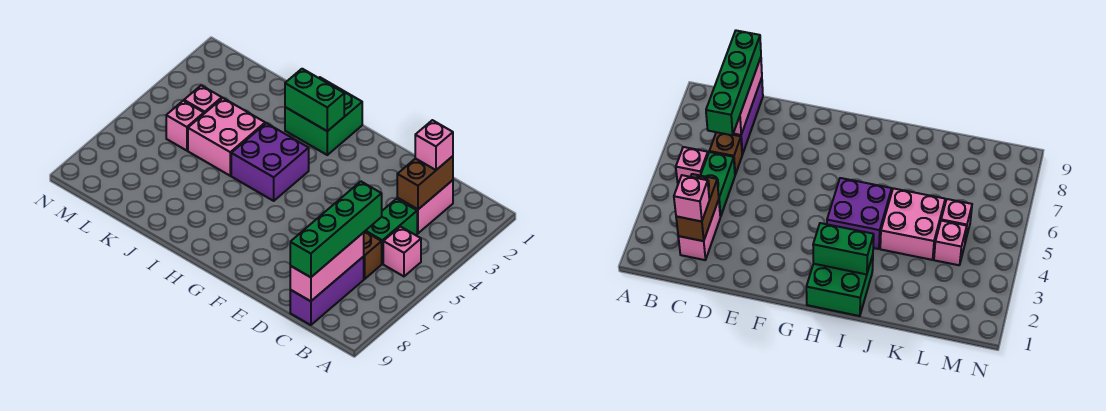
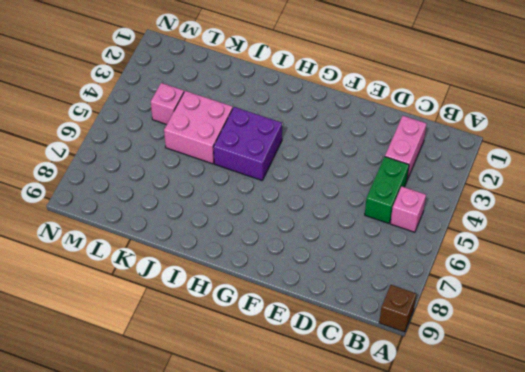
brown 1x1 brick [379,285,416,332] -> brown 1x1 brick moved to [363,232,382,279]
none -> purple 1x3 brick [290,257,364,325]
none -> green 2x2 brick [285,77,362,155]
none -> pink 1x1 brick [166,101,204,151]

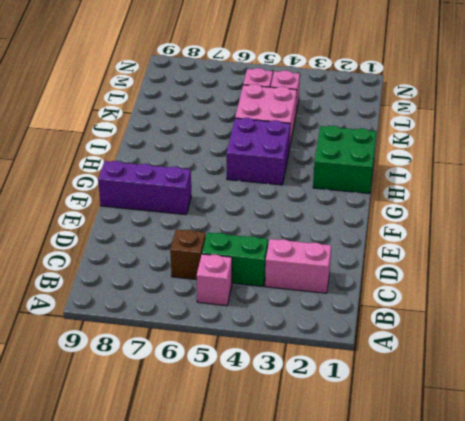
purple 1x3 brick [98,161,191,215] -> purple 1x3 brick moved to [290,257,364,325]
none -> brown 1x2 brick [397,156,453,209]
none -> pink 1x3 brick [290,233,364,301]
none -> green 1x2 brick [285,69,344,131]

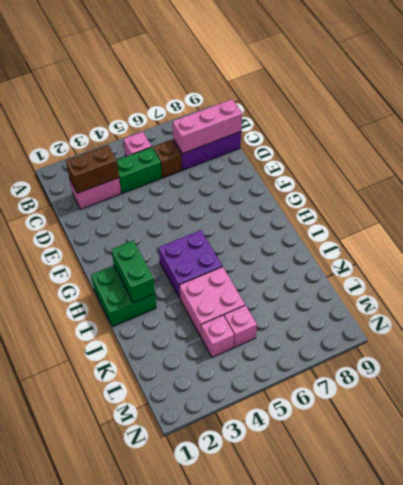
none -> pink 1x1 brick [415,120,453,170]
none -> green 1x4 brick [290,182,382,277]

